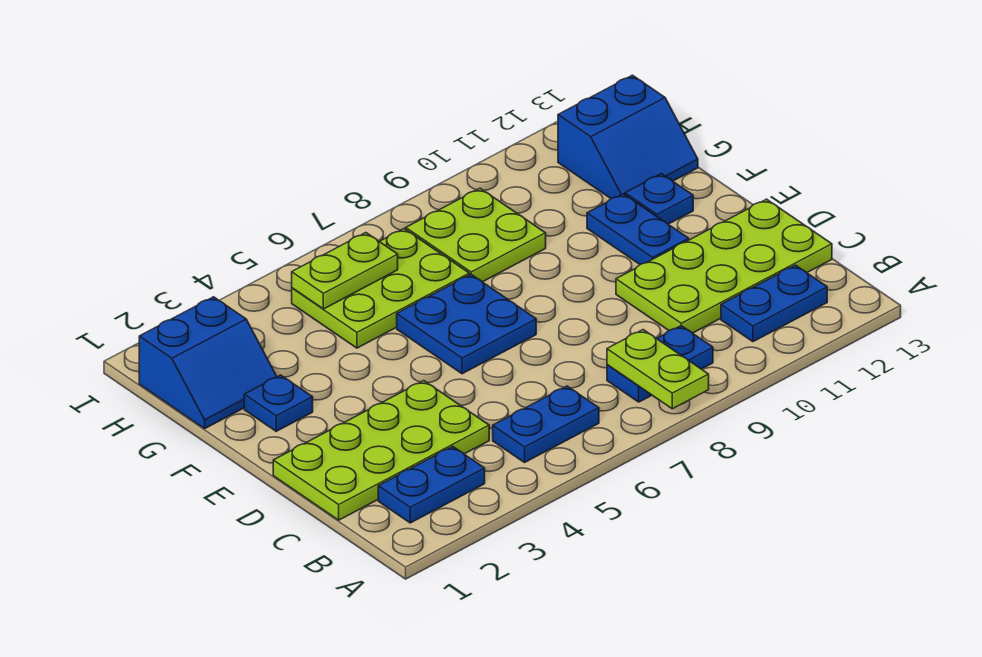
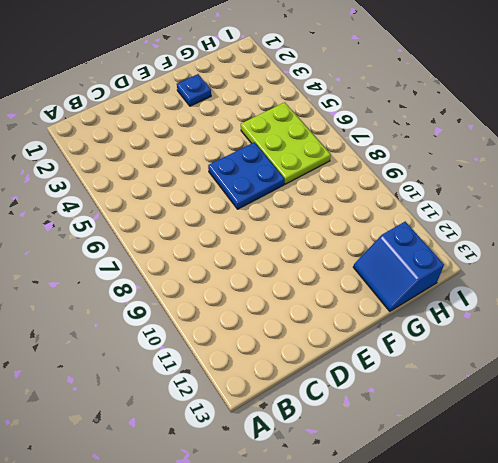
none -> blue 1x2 plate [378,446,485,523]
none -> blue 1x2 plate [493,386,599,462]
none -> blue 1x2 plate [607,326,713,402]

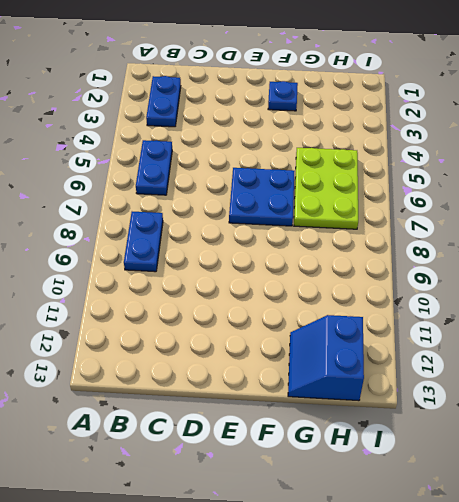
none -> blue 1x2 plate [721,265,827,342]
none -> lime 2x4 plate [273,381,489,520]
none -> lime 2x4 plate [616,199,832,333]

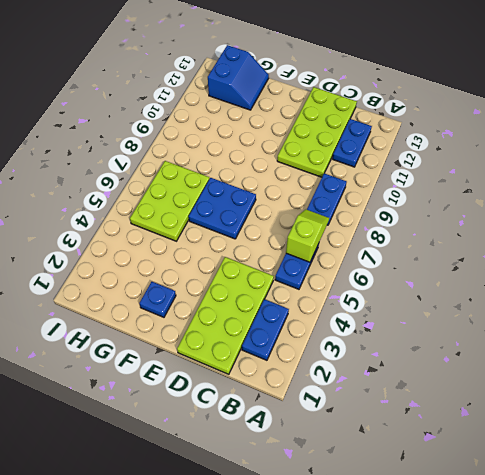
lime 1x2 slope [286,209,329,262] -> none
none -> blue 1x2 plate [587,194,689,264]
none -> blue 1x1 plate [625,174,693,224]
none -> blue 2x2 slope [139,297,277,429]

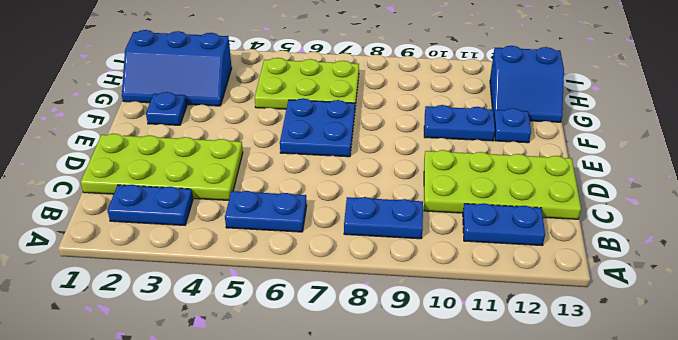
blue 1x2 plate [424,105,495,141] -> blue 1x2 plate turned to [587,194,689,264]
blue 2x3 slope [122,30,232,106] -> blue 2x2 slope [139,297,277,429]
none -> lime 2x2 plate [406,188,546,282]
none -> lime 1x2 plate [607,330,709,409]
none -> lime 1x2 plate [292,233,398,309]

